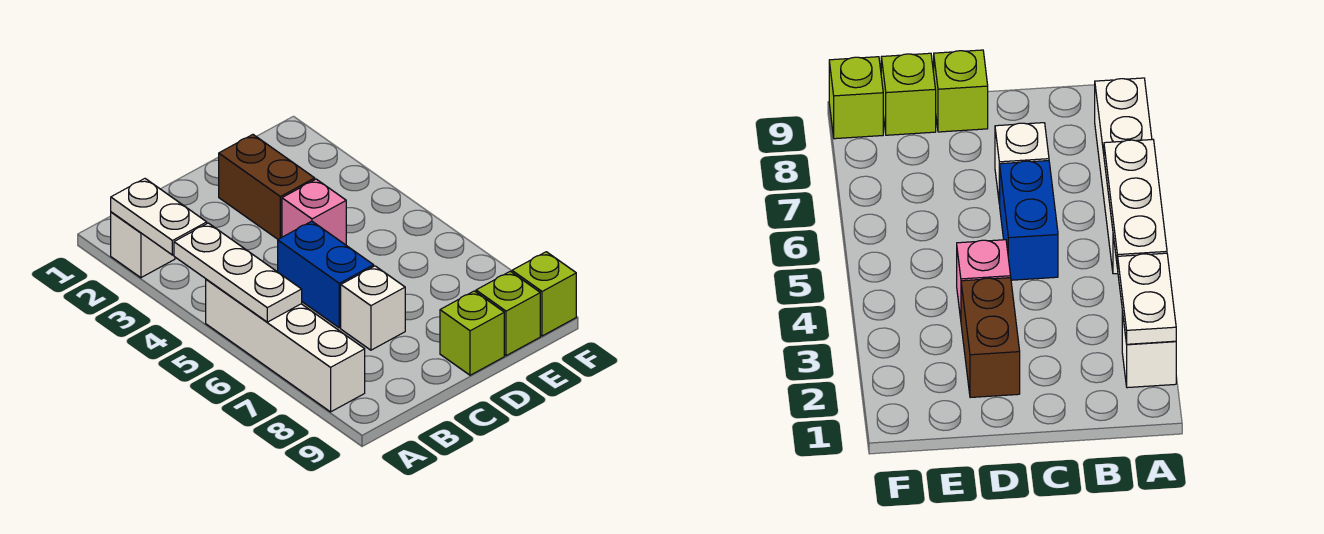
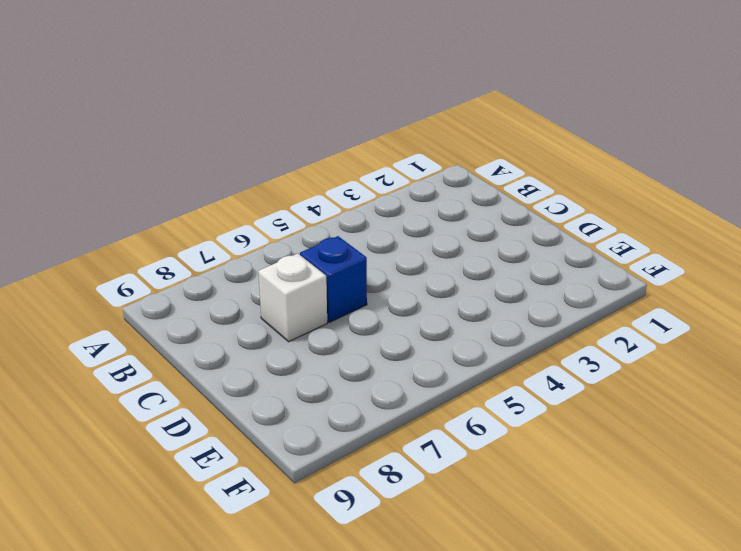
blue 1x1 brick [300,236,367,322] -> blue 1x2 brick [278,221,374,328]
none -> white 1x1 brick [111,212,175,278]
none -> white 1x4 brick [206,279,365,412]

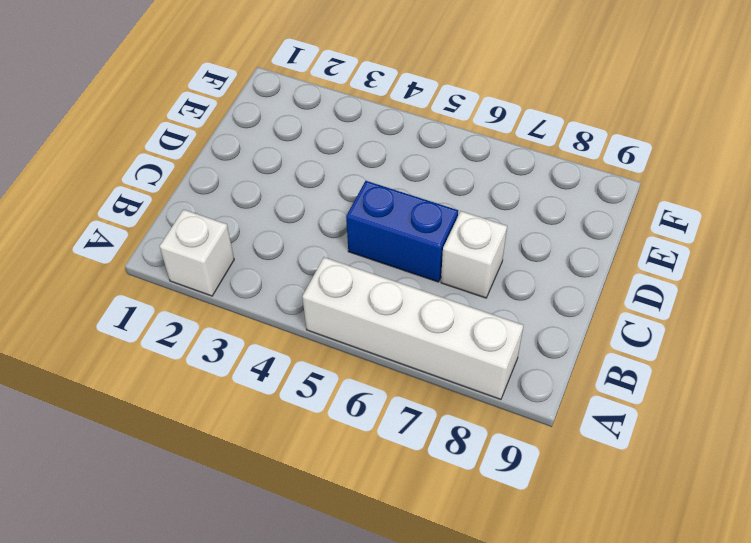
none -> brown 1x2 brick [219,135,315,239]
none -> pink 1x1 brick [282,179,346,245]

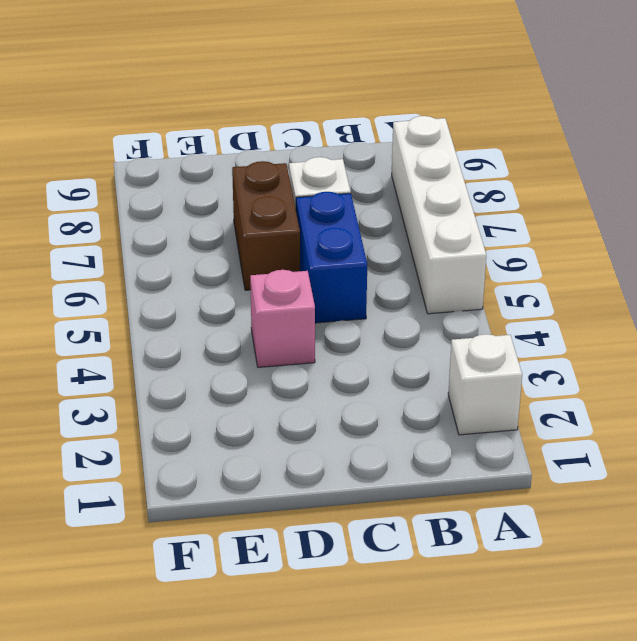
brown 1x2 brick [232,161,300,290] -> brown 1x2 brick moved to [219,135,315,239]
none -> lime 1x1 brick [440,291,504,375]
none -> lime 1x1 brick [476,271,540,356]

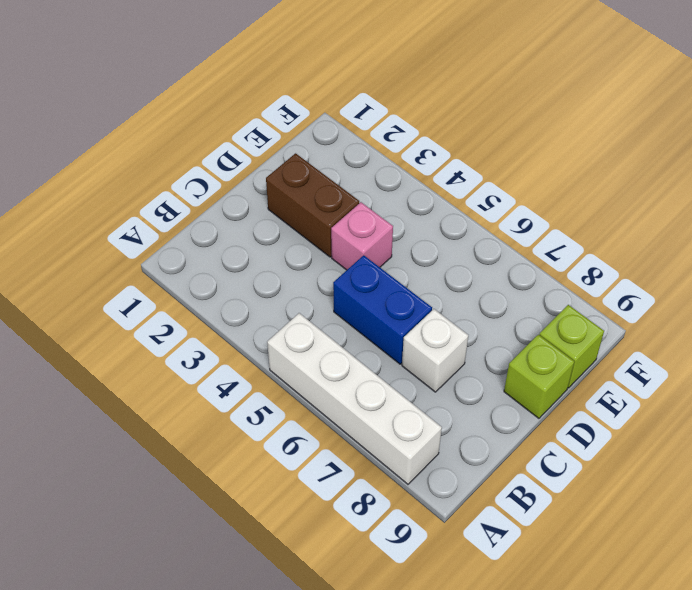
none -> white 1x1 brick [111,212,175,278]
none -> lime 1x1 brick [512,252,576,336]

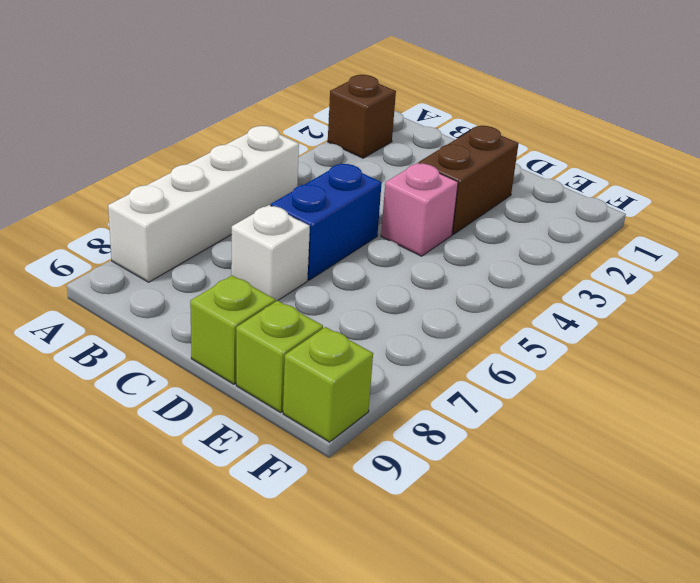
brown 1x1 brick [328,75,396,158] -> white 1x1 brick [111,212,175,278]
none -> white 1x2 plate [111,179,207,255]
none -> white 1x3 plate [174,223,302,322]

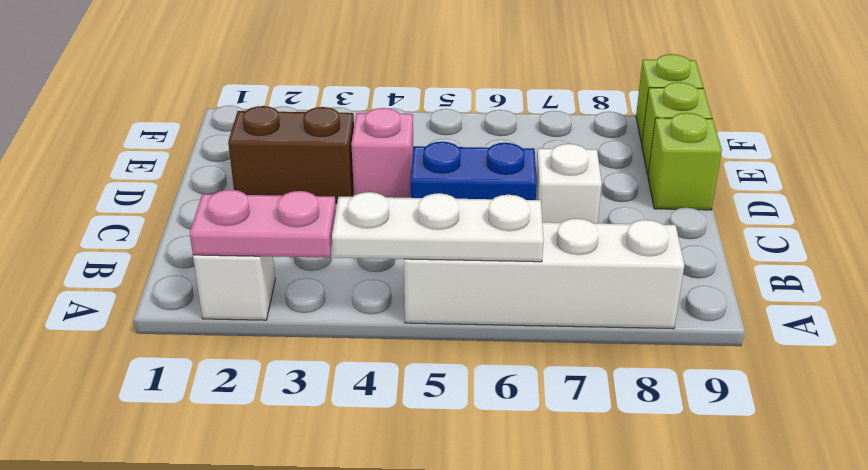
pink 1x2 plate [190,190,336,258] -> white 1x2 plate [111,179,207,255]

